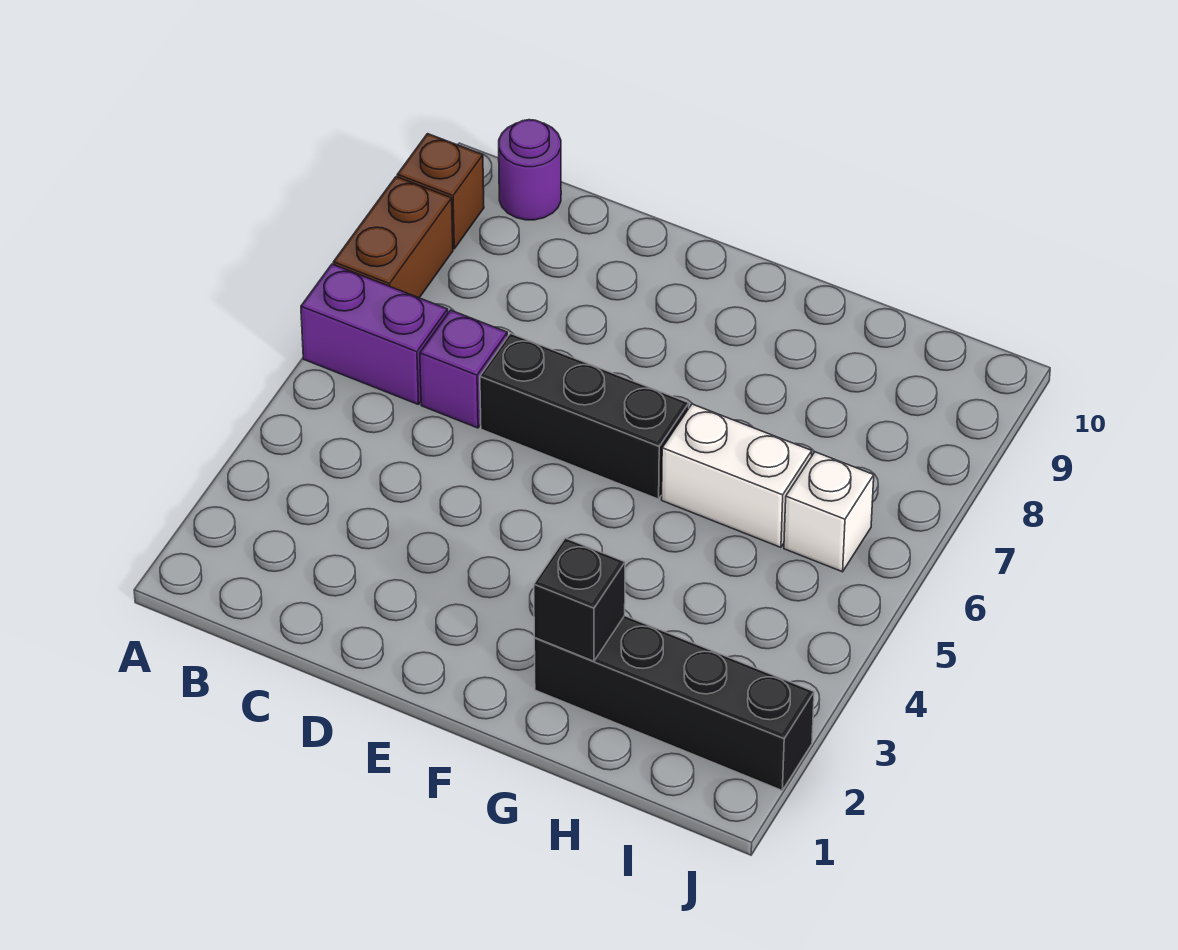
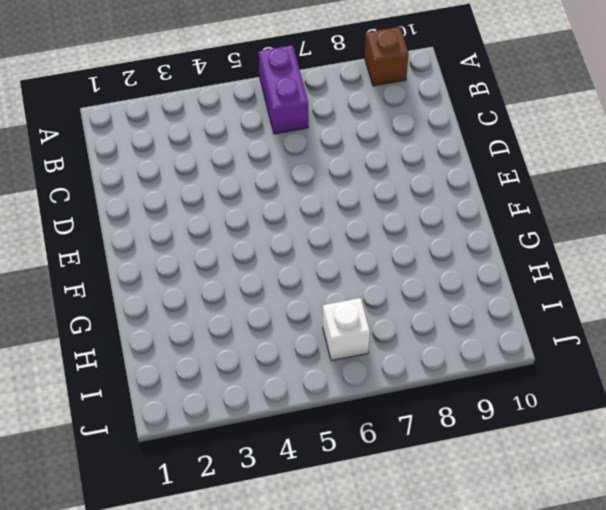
none -> brown 1x2 brick [333,177,453,298]
none -> purple 1x1 round brick [499,120,561,220]

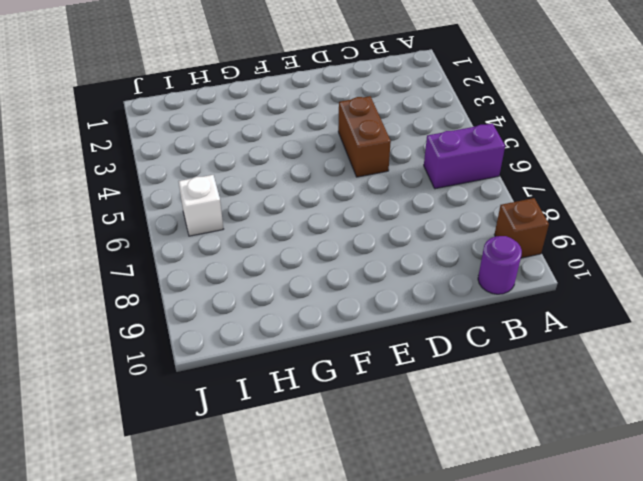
brown 1x2 brick [338,96,391,177] -> brown 1x2 brick moved to [333,177,453,298]
none -> purple 1x1 brick [420,310,507,428]
none -> black 1x3 brick [480,333,689,499]

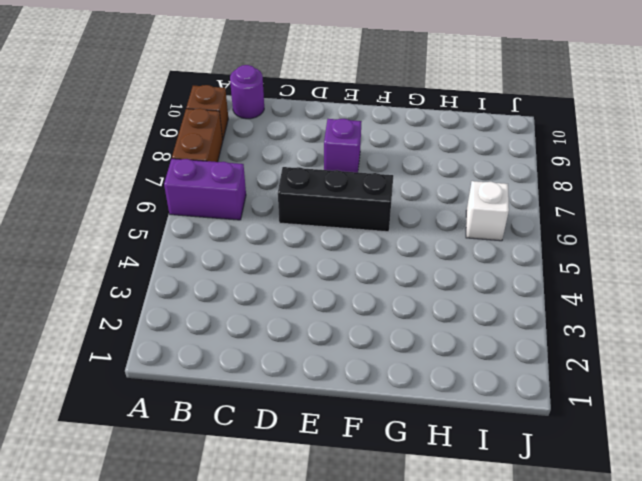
purple 1x1 brick [324,119,362,172] -> purple 1x1 brick moved to [420,310,507,428]
none -> black 1x4 brick [534,616,814,790]
none -> white 1x2 brick [662,404,812,547]

